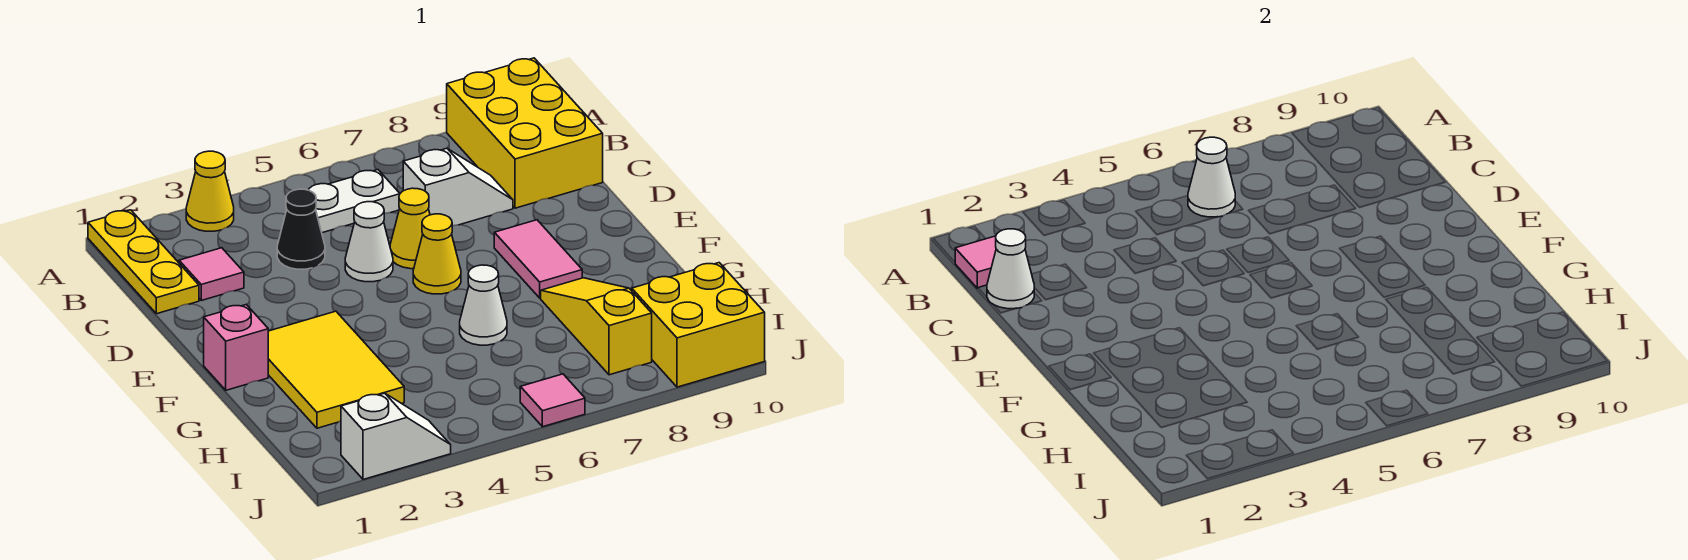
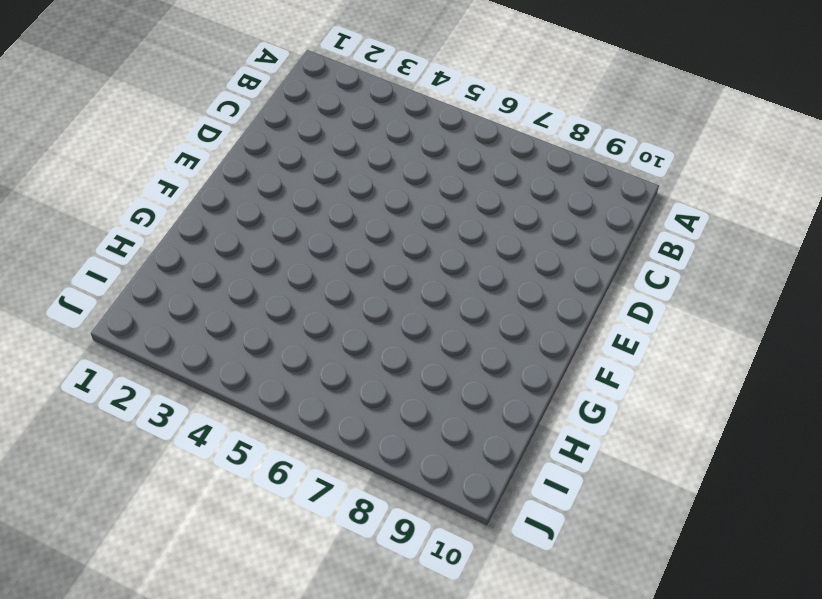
none -> yellow 1x3 plate [88,210,199,314]
none -> yellow 1x1 cone [186,151,234,231]
none -> yellow 2x3 brick [447,58,603,208]

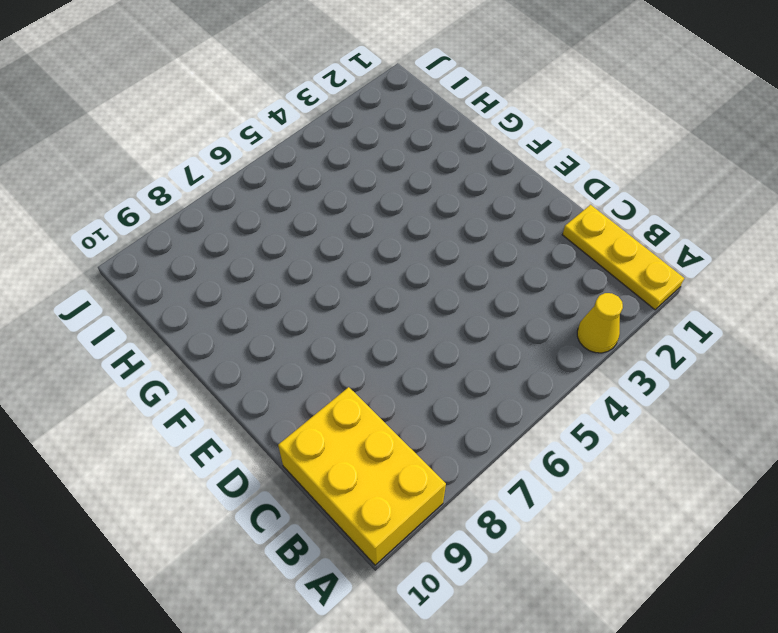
none -> white 1x2 plate [309,170,400,233]
none -> pink 1x1 tile [179,248,244,300]
none -> black 1x1 cone [277,189,325,269]

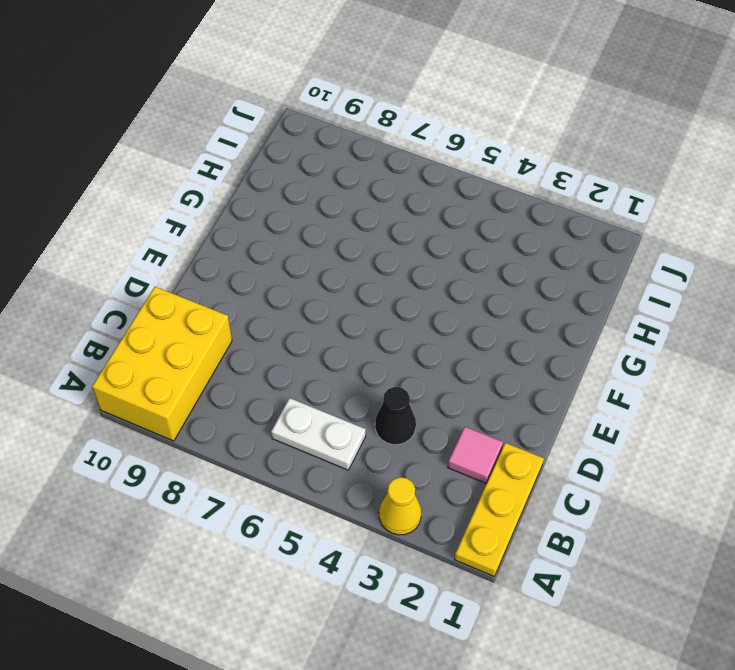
none -> white 1x2 slope [403,148,513,226]
none -> white 1x1 cone [345,202,393,282]
none -> yellow 1x1 cone [390,188,430,269]

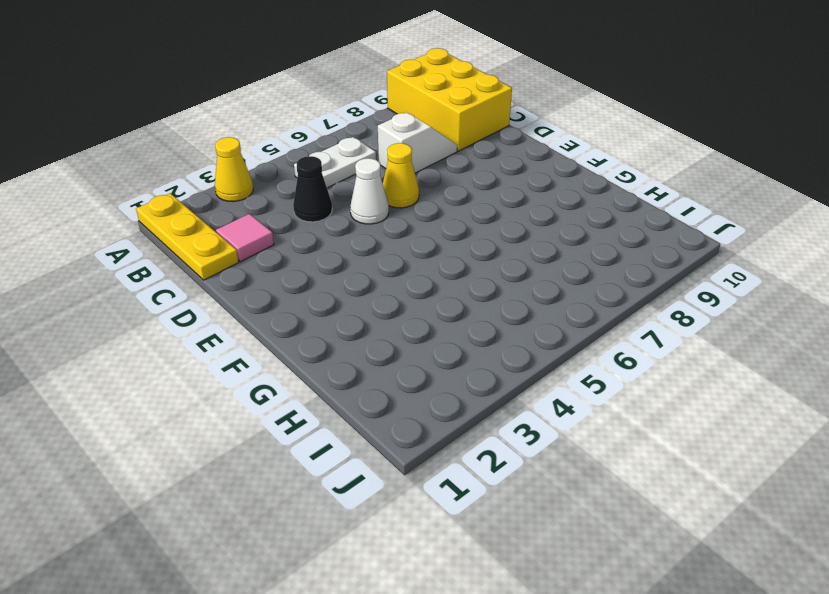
none -> yellow 1x1 cone [413,214,461,294]
none -> pink 1x2 tile [494,220,582,298]
none -> pink 1x1 brick [204,305,268,390]

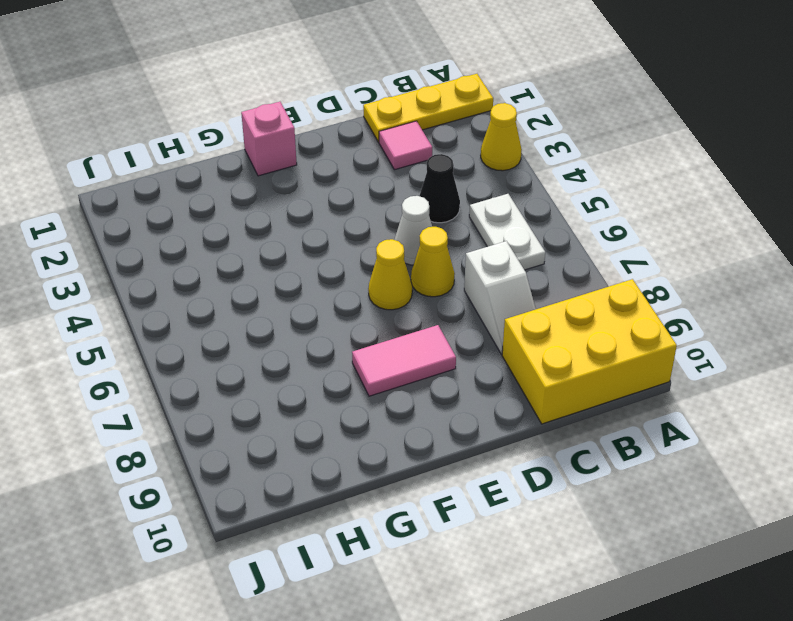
none -> yellow 2x3 tile [268,311,404,428]
none -> white 1x1 cone [460,265,507,345]
none -> yellow 1x3 slope [541,278,652,375]

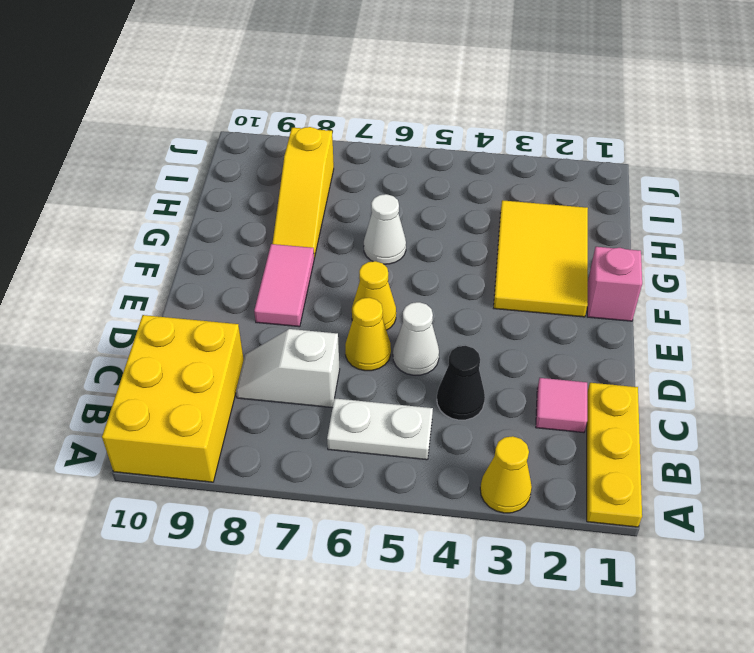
none -> yellow 2x2 brick [632,263,765,387]
none -> white 1x2 slope [341,393,451,479]
none -> pink 1x1 tile [520,374,585,427]

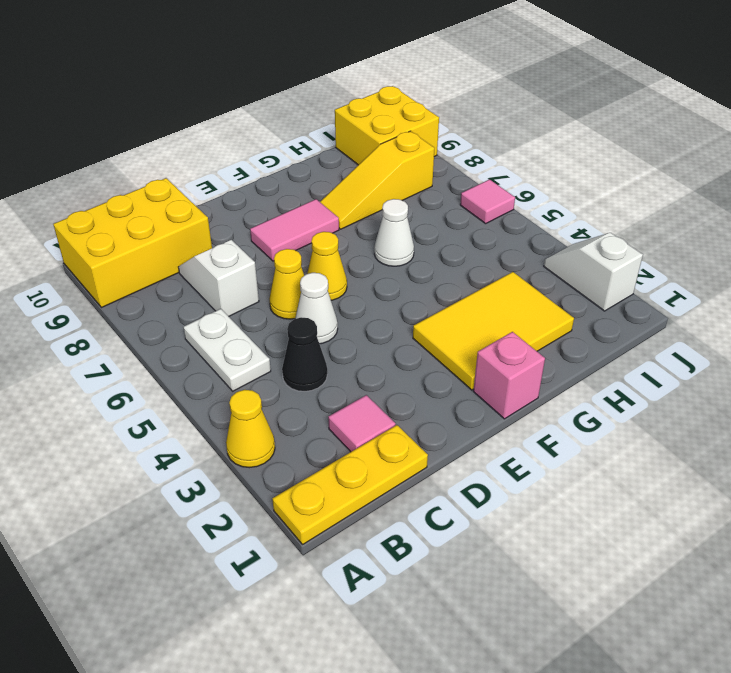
none -> pink 1x1 tile [955,236,996,288]
none -> white 1x1 cone [1188,137,1235,217]
none -> white 1x1 cone [987,229,1034,309]

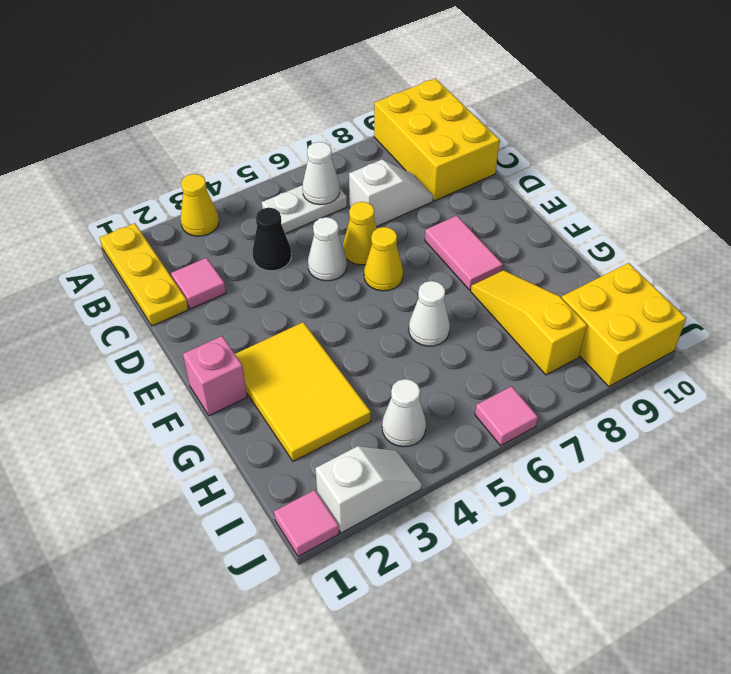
white 1x1 cone [382,379,426,447] -> white 1x1 cone moved to [987,229,1034,309]
pink 1x1 tile [274,490,339,556] -> pink 1x1 tile moved to [955,236,996,288]

